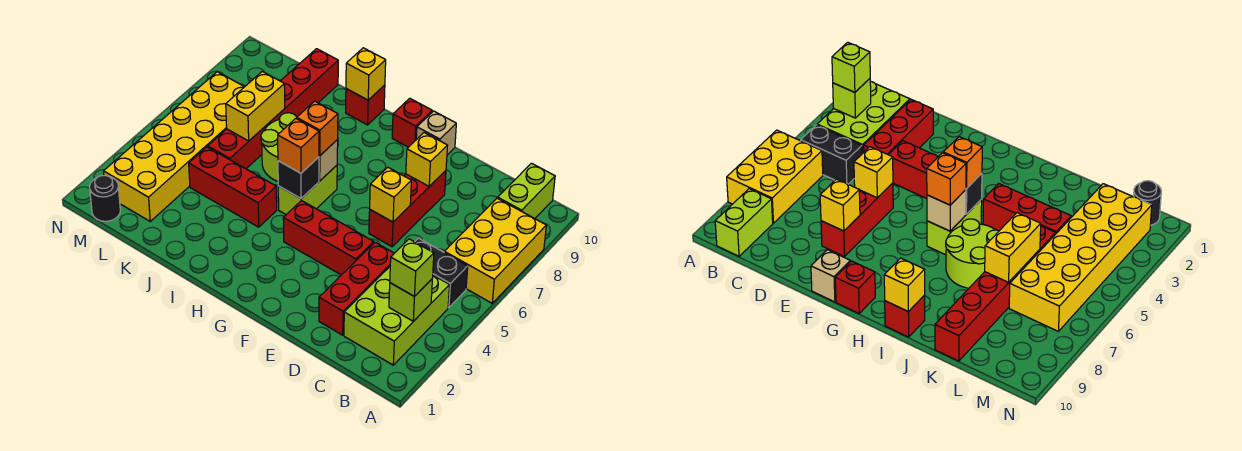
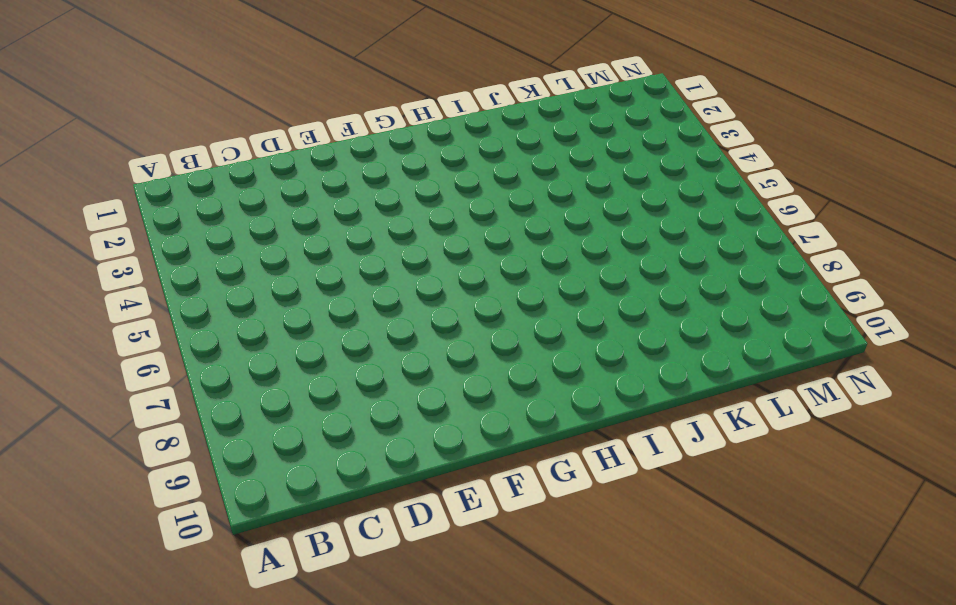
none -> yellow 2x3 brick [444,198,546,303]
none -> lime 2x3 brick [344,267,450,365]
none -> black 1x2 brick [415,238,468,308]

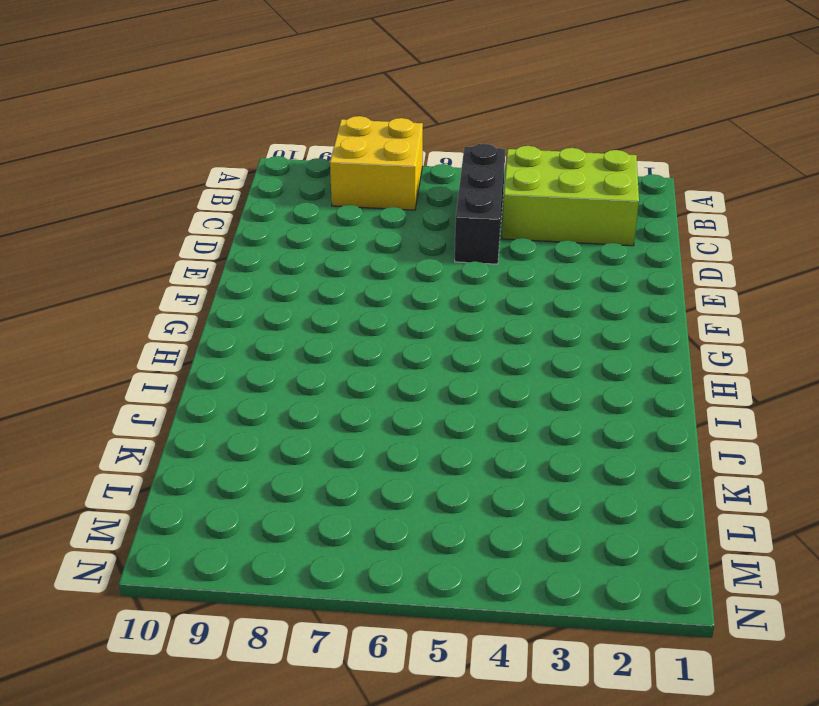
yellow 2x2 brick [330,116,423,210] -> yellow 2x3 brick [444,198,546,303]
black 1x3 brick [455,144,505,264] -> black 1x2 brick [415,238,468,308]
none -> lime 1x2 brick [498,163,555,219]
none -> red 1x3 brick [319,242,394,335]
none -> red 1x3 brick [283,200,374,275]

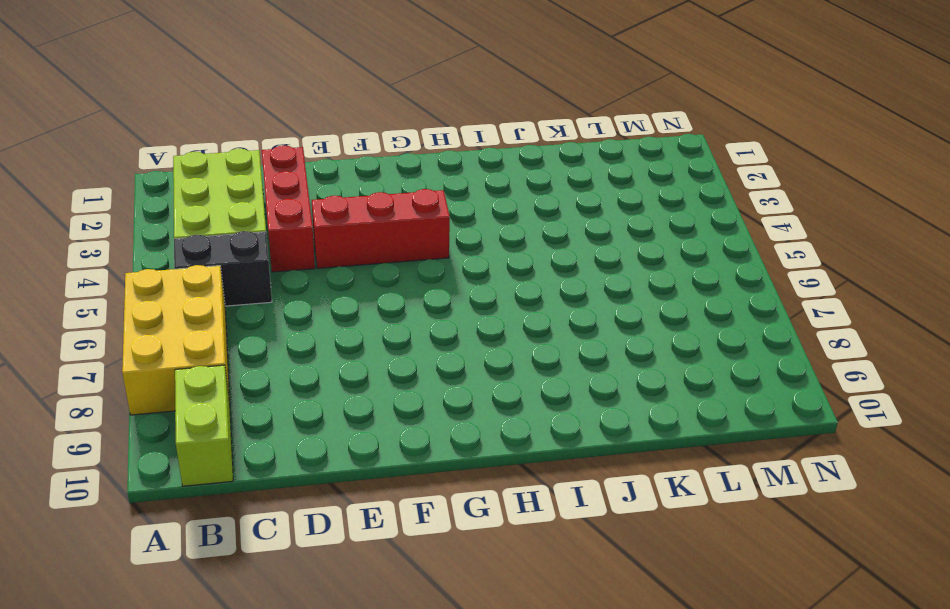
none -> red 1x3 brick [369,171,446,247]
none -> tan 1x1 brick [416,111,456,155]
none -> red 1x1 brick [392,98,432,147]

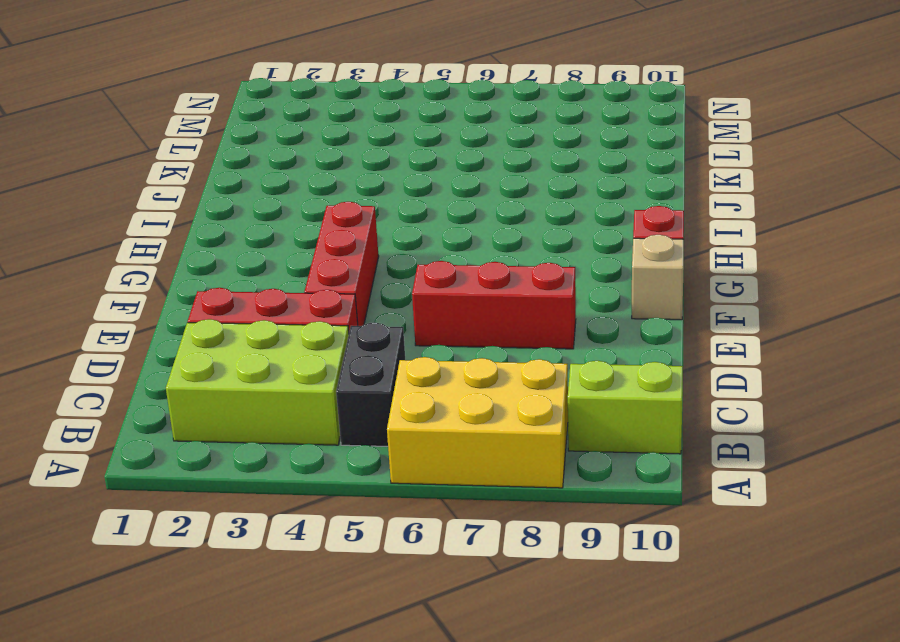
none -> lime 1x2 brick [278,165,337,215]
none -> red 1x3 brick [189,147,277,227]
none -> lime 2x2 round brick [261,113,297,181]

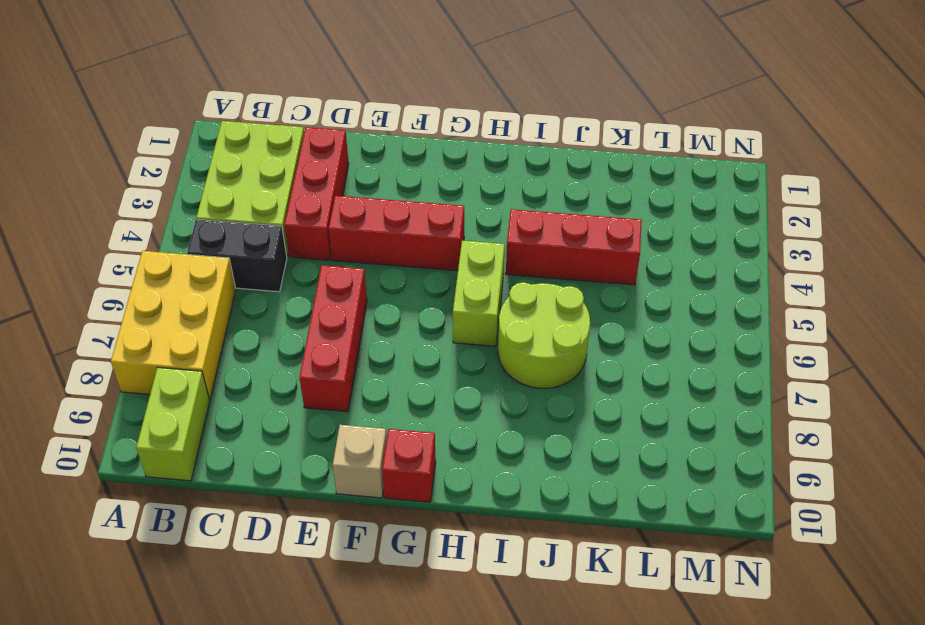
none -> red 1x1 brick [346,85,385,125]
none -> red 1x6 brick [208,49,338,169]
none -> yellow 2x6 brick [104,72,244,221]

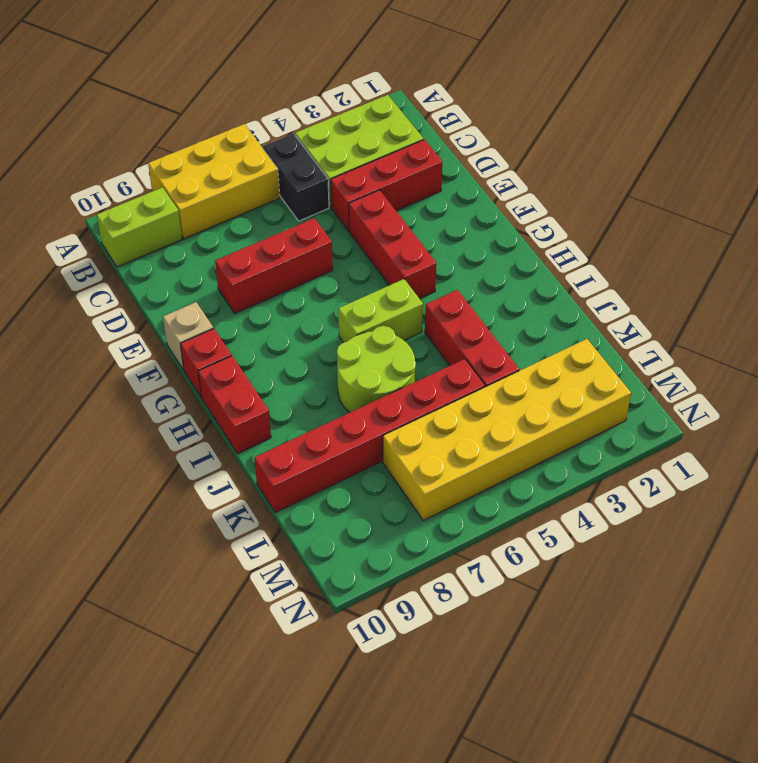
red 1x2 brick [198,356,271,454] -> red 1x1 brick [346,85,385,125]
none -> black 1x1 round brick [90,175,120,221]
none -> lime 1x1 brick [389,279,432,321]
none -> yellow 1x1 brick [370,167,411,222]

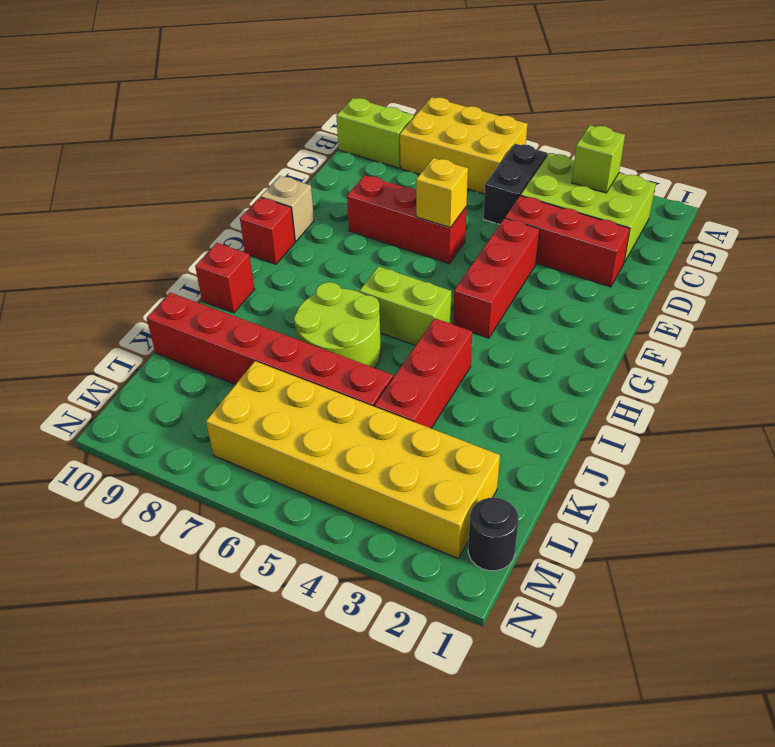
none -> yellow 1x1 brick [406,133,448,186]
none -> black 1x1 brick [278,157,319,198]
none -> tan 1x1 brick [319,140,338,181]

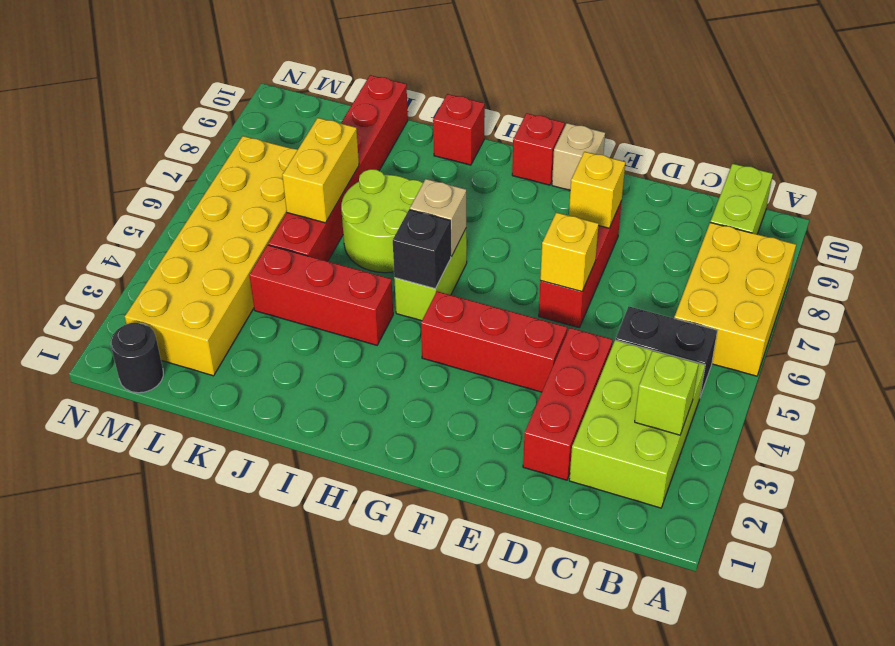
none -> yellow 1x1 brick [346,48,386,100]
none -> lime 1x1 brick [390,239,434,297]
none -> orange 1x1 brick [278,118,319,173]

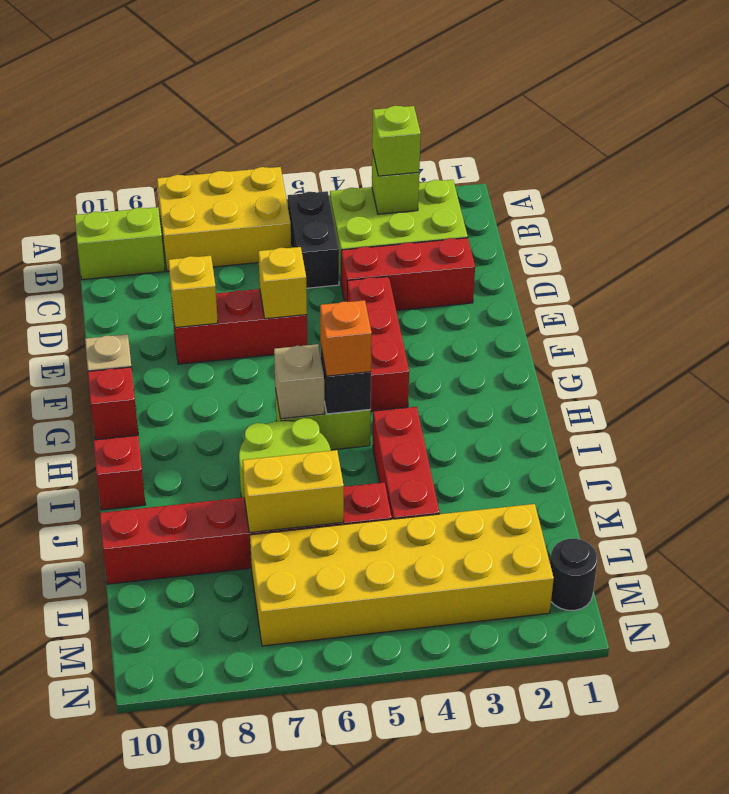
none -> yellow 1x1 brick [346,48,386,100]
none -> orange 1x1 brick [297,101,338,156]

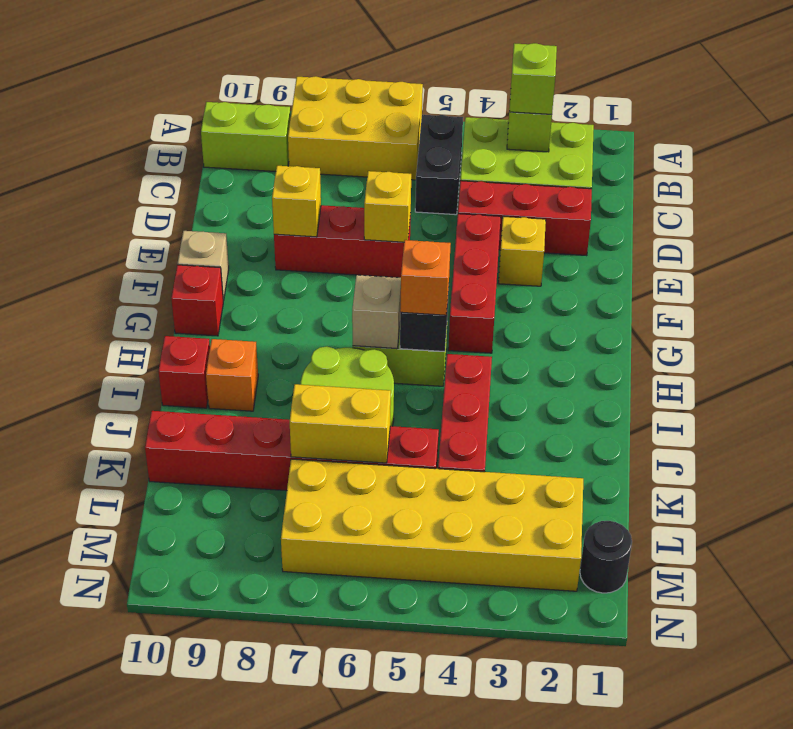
yellow 1x1 brick [499,216,546,286] -> yellow 1x1 brick moved to [346,48,386,100]
orange 1x1 brick [206,339,258,411] -> orange 1x1 brick moved to [297,101,338,156]

